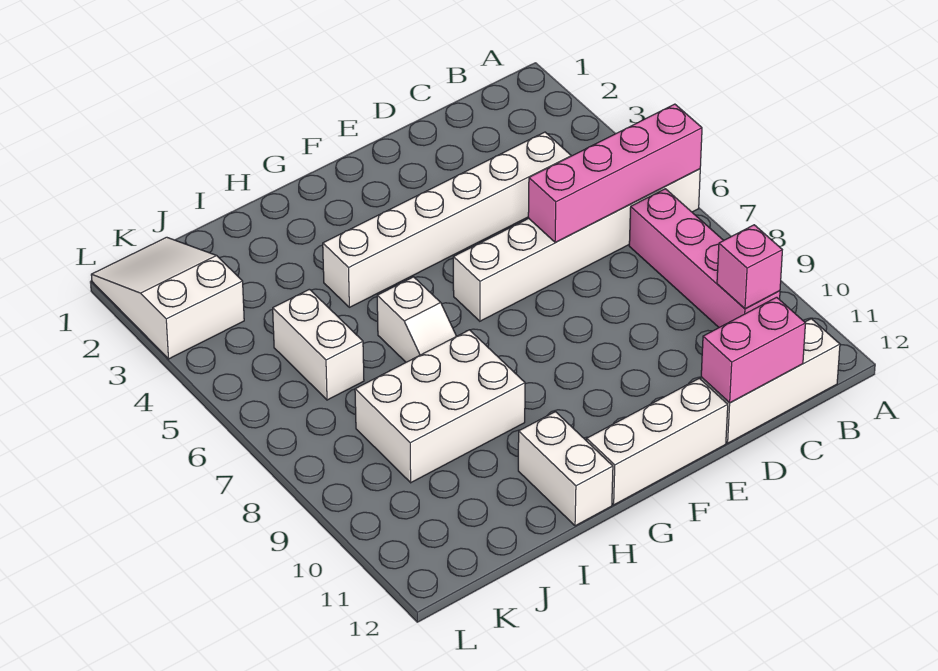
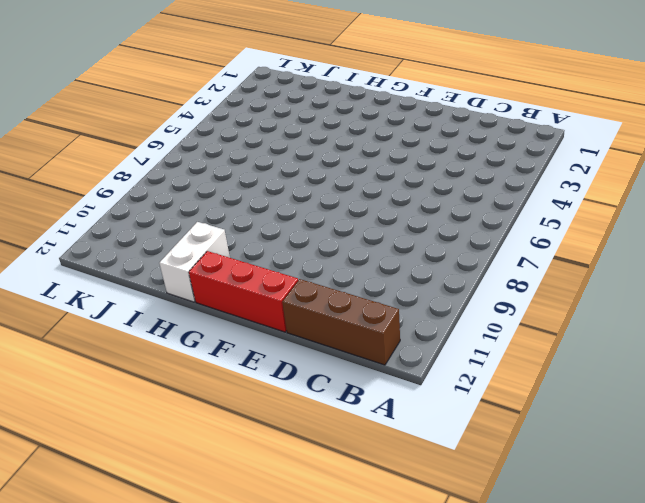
brown 1x3 brick [282,279,400,365] -> white 1x3 brick [701,319,840,443]
red 1x3 brick [189,251,298,332] -> white 1x3 brick [587,378,728,505]
none -> white 1x6 brick [453,169,700,321]
none -> pink 1x4 brick [629,189,780,327]
none -> white 1x6 brick [323,132,571,307]

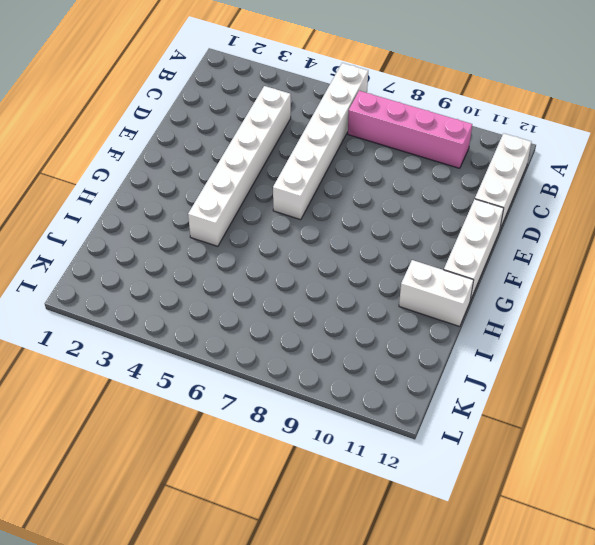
none -> white 1x2 slope [377,277,456,362]
none -> white 2x3 brick [355,330,525,483]
none -> white 1x2 brick [273,289,364,400]

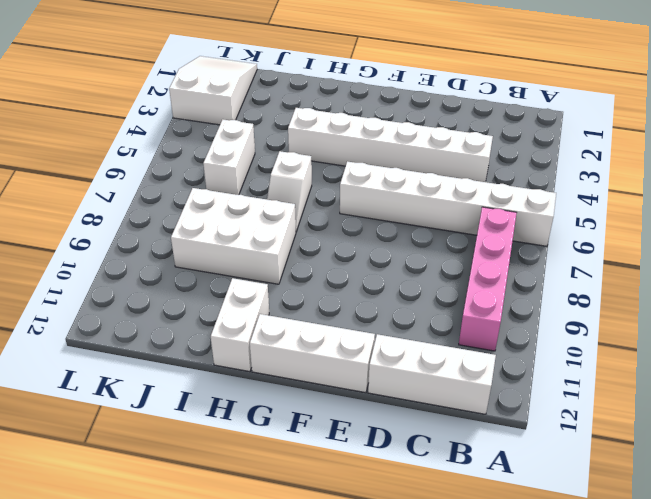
none -> pink 1x4 brick [528,104,702,242]
none -> pink 1x1 brick [717,225,782,309]
none -> pink 1x2 brick [701,297,806,403]

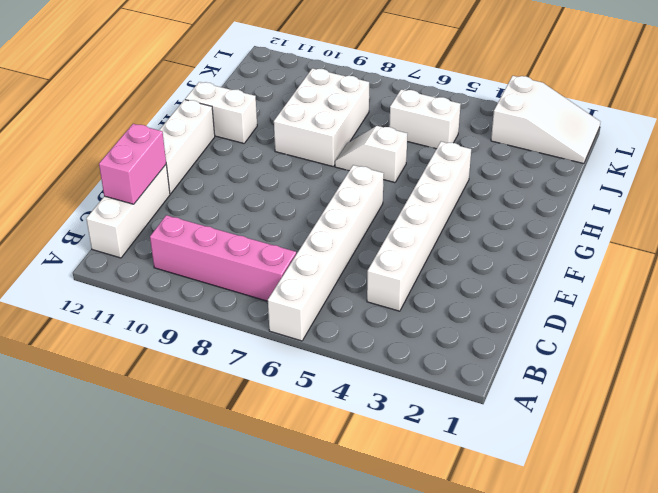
none -> pink 1x4 brick [528,104,702,242]
none -> pink 1x1 brick [717,225,782,309]

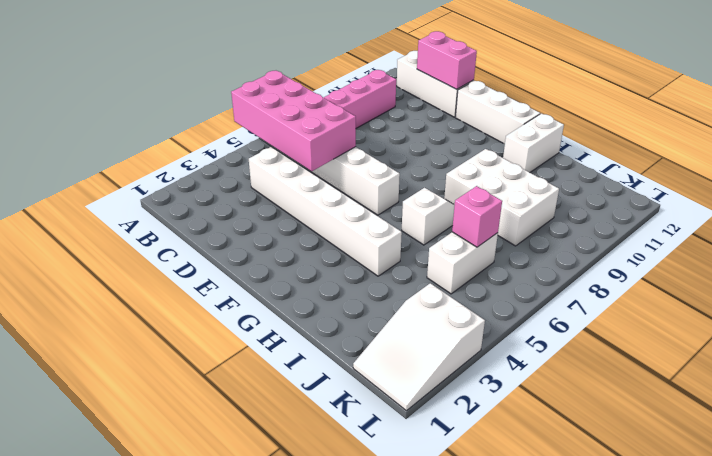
pink 2x4 brick [231,71,356,171] -> pink 1x4 brick [528,104,702,242]
pink 1x1 brick [452,186,502,247] -> pink 1x1 brick moved to [717,225,782,309]

